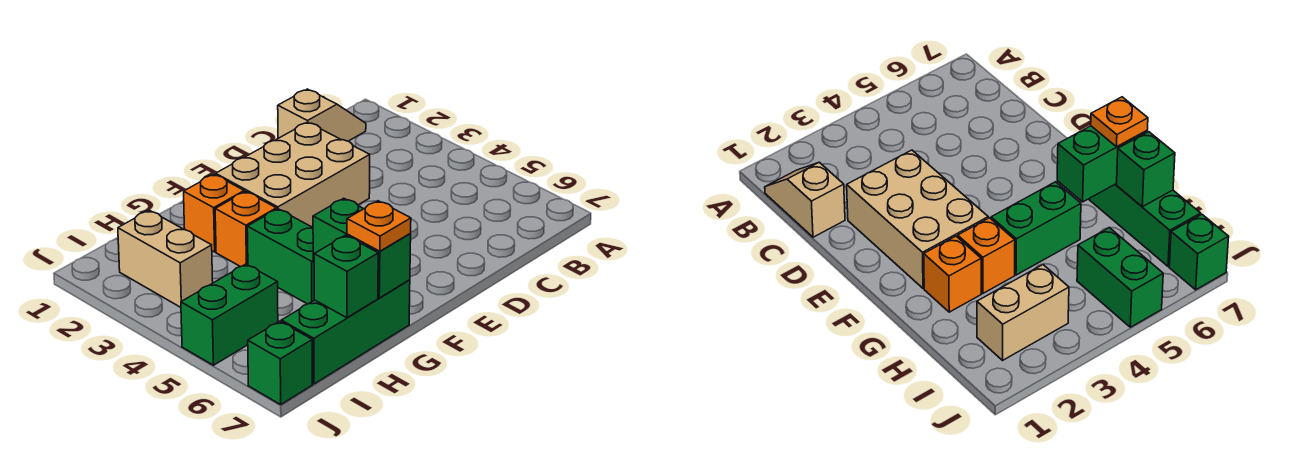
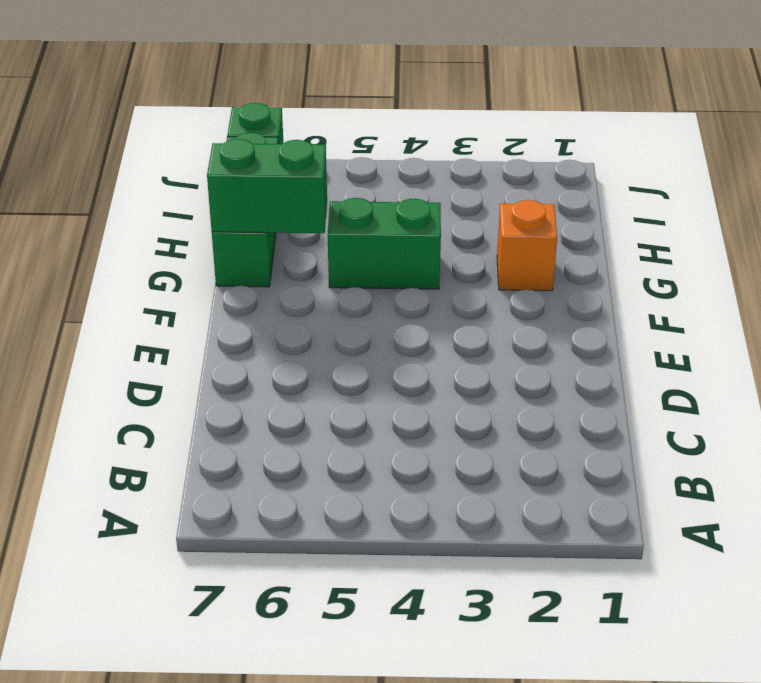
none -> tan 1x2 slope [278,89,366,141]
none -> tan 2x3 brick [216,122,370,227]
none -> orange 1x1 brick [215,191,276,267]

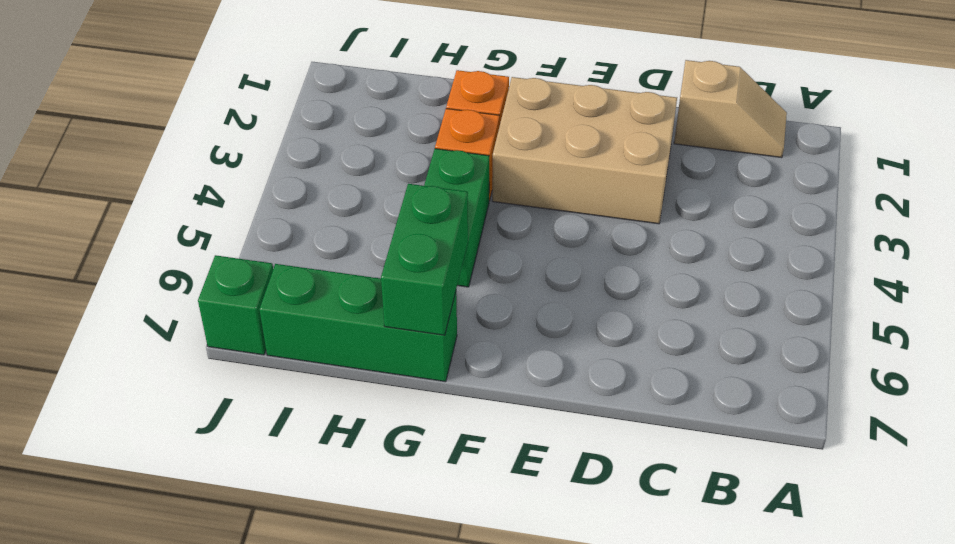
none -> tan 1x2 brick [118,210,213,307]
none -> green 1x2 brick [181,264,278,365]
none -> green 1x1 brick [314,235,378,318]

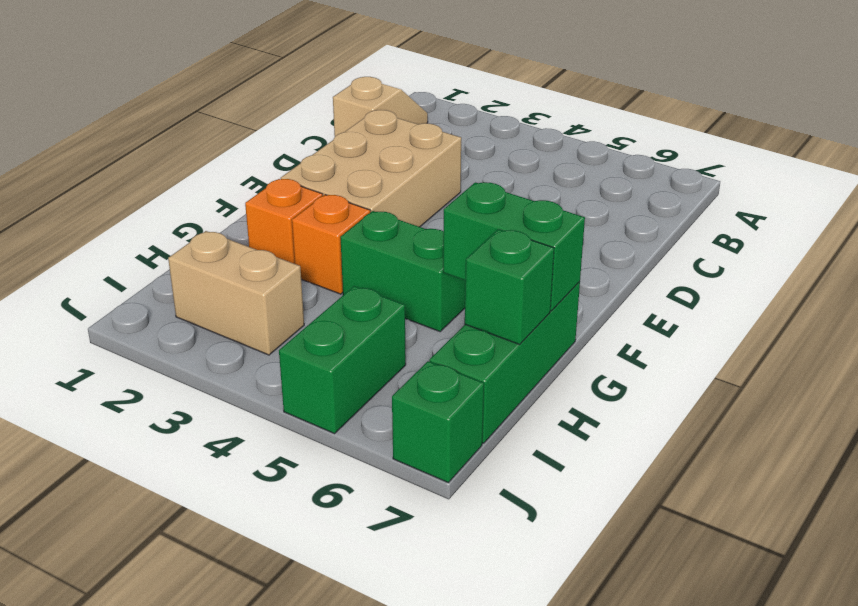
none -> orange 1x1 plate [347,201,411,251]

